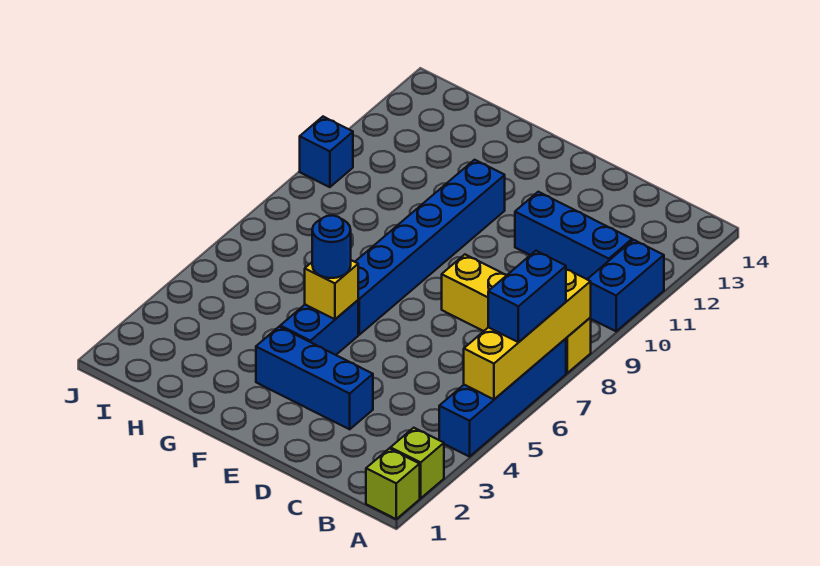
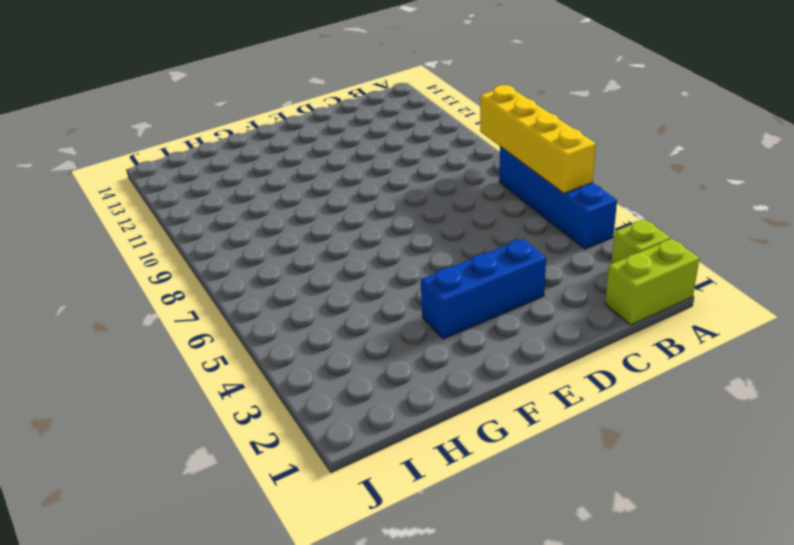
lime 1x2 brick [605,239,700,325] -> lime 1x1 brick [366,448,420,519]
none -> yellow 1x4 brick [442,255,591,373]
none -> blue 1x2 brick [587,240,664,331]
none -> blue 1x3 brick [515,192,632,279]

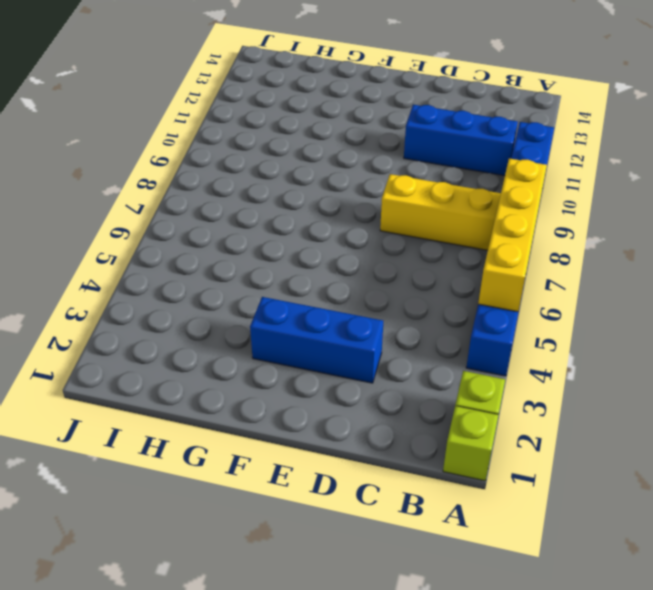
none -> blue 1x2 brick [280,300,358,355]
none -> blue 1x6 brick [355,160,505,335]
none -> blue 1x1 brick [300,117,353,187]

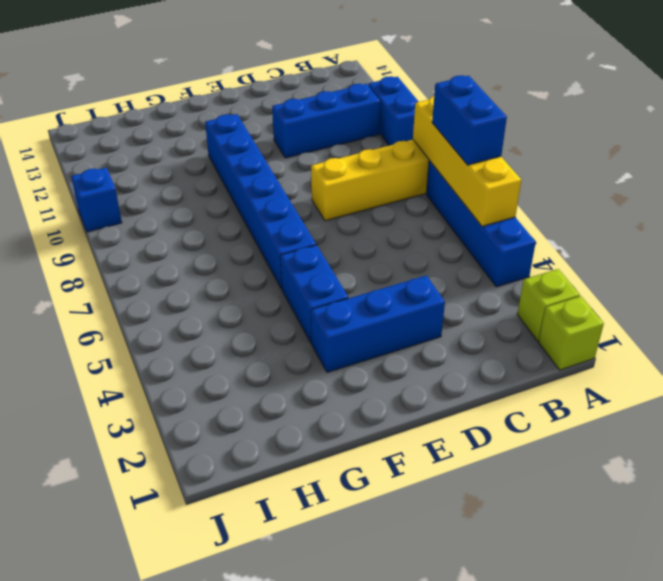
none -> yellow 1x1 brick [305,260,358,319]
none -> blue 1x1 round brick [312,215,351,278]

